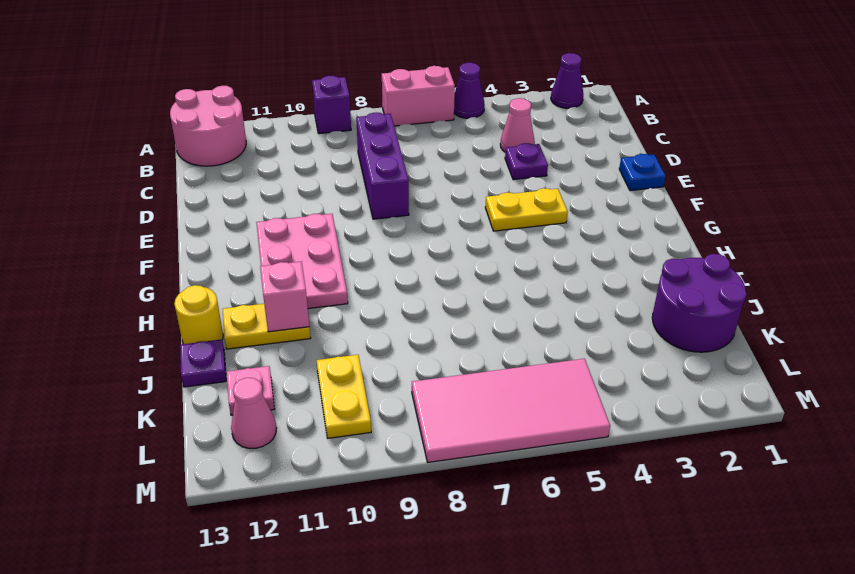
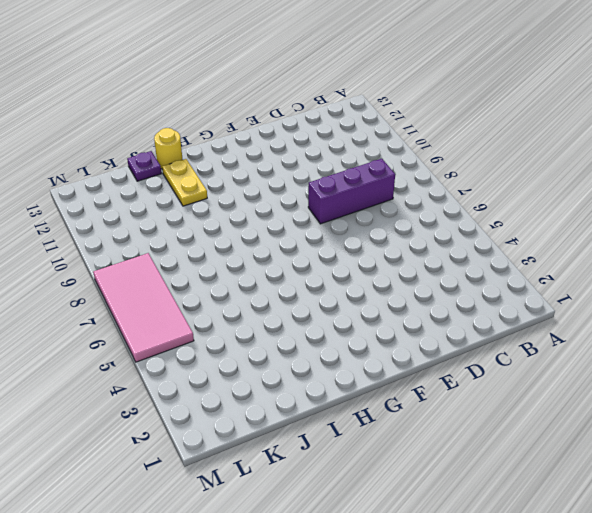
none -> purple 1x1 cone [551,53,583,108]
none -> purple 1x1 cone [454,63,485,118]
none -> pink 1x2 brick [382,66,455,126]

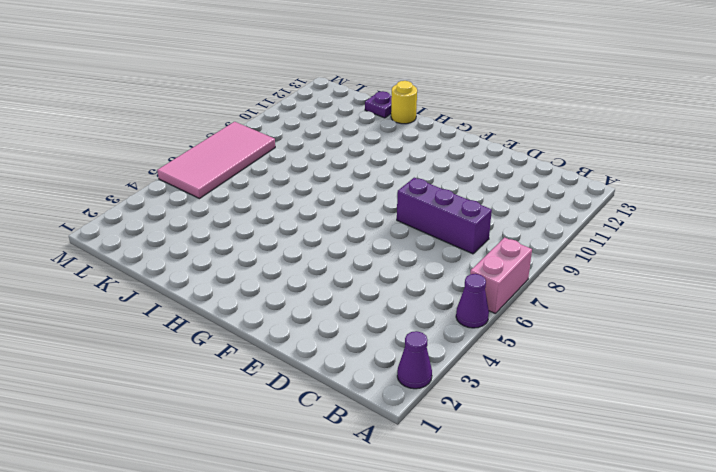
none -> purple 1x1 brick [312,76,351,134]
none -> pink 2x2 round brick [170,86,246,166]
none -> pink 1x1 cone [500,98,535,152]

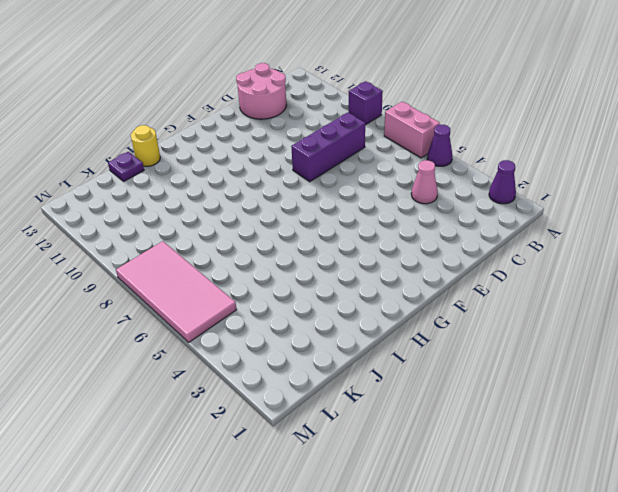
pink 2x2 round brick [236,63,286,119] -> pink 2x2 round brick moved to [170,86,246,166]
none -> purple 1x1 plate [505,143,548,180]
none -> blue 1x1 plate [619,154,666,191]
none -> yellow 1x2 plate [485,188,568,231]

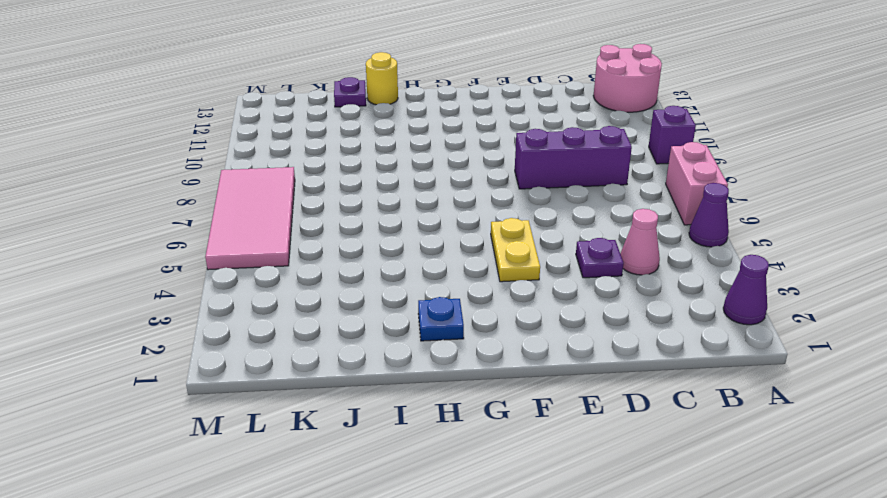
blue 1x1 plate [418,297,464,341] -> blue 1x1 plate moved to [619,154,666,191]
none -> pink 2x3 plate [256,214,348,309]
none -> yellow 1x2 plate [222,304,311,349]
none -> purple 2x2 round brick [652,254,746,352]

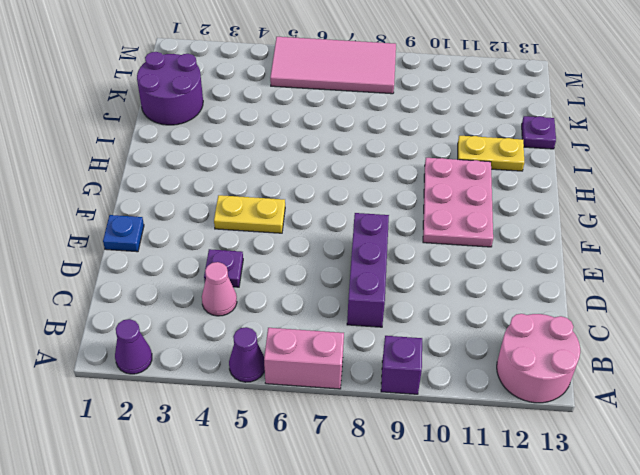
none -> yellow 1x1 round brick [174,285,223,344]
none -> yellow 1x2 plate [316,355,371,438]
none -> pink 1x1 plate [227,366,274,415]

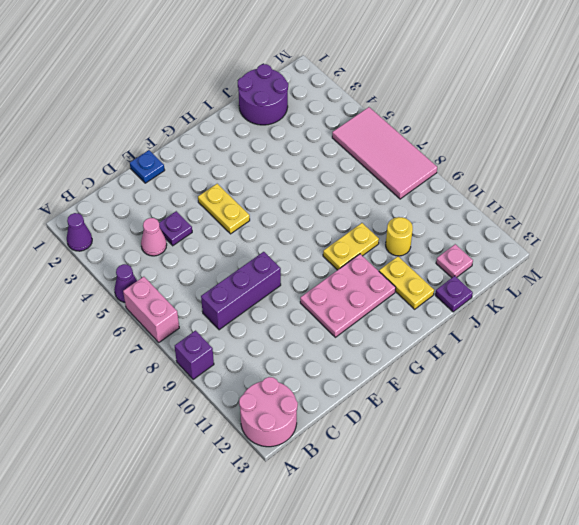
yellow 1x2 plate [323,223,379,270] -> yellow 1x2 plate moved to [316,355,371,438]
yellow 1x1 round brick [386,217,413,256] -> yellow 1x1 round brick moved to [174,285,223,344]
none -> pink 1x1 cone [231,378,276,448]
none -> pink 1x1 brick [260,262,309,332]

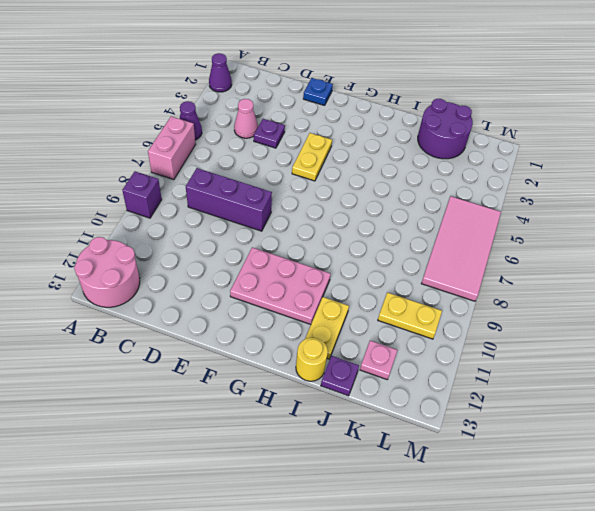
none -> pink 1x1 cone [231,378,276,448]
none -> pink 1x1 brick [260,262,309,332]

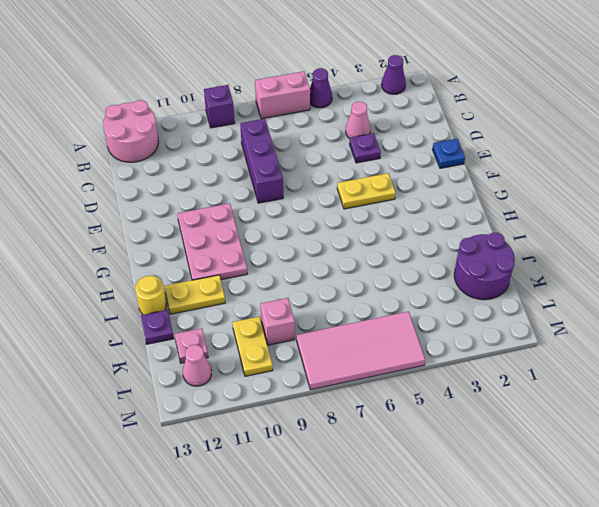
pink 1x1 brick [261,298,295,345] -> pink 1x1 brick moved to [260,262,309,332]

